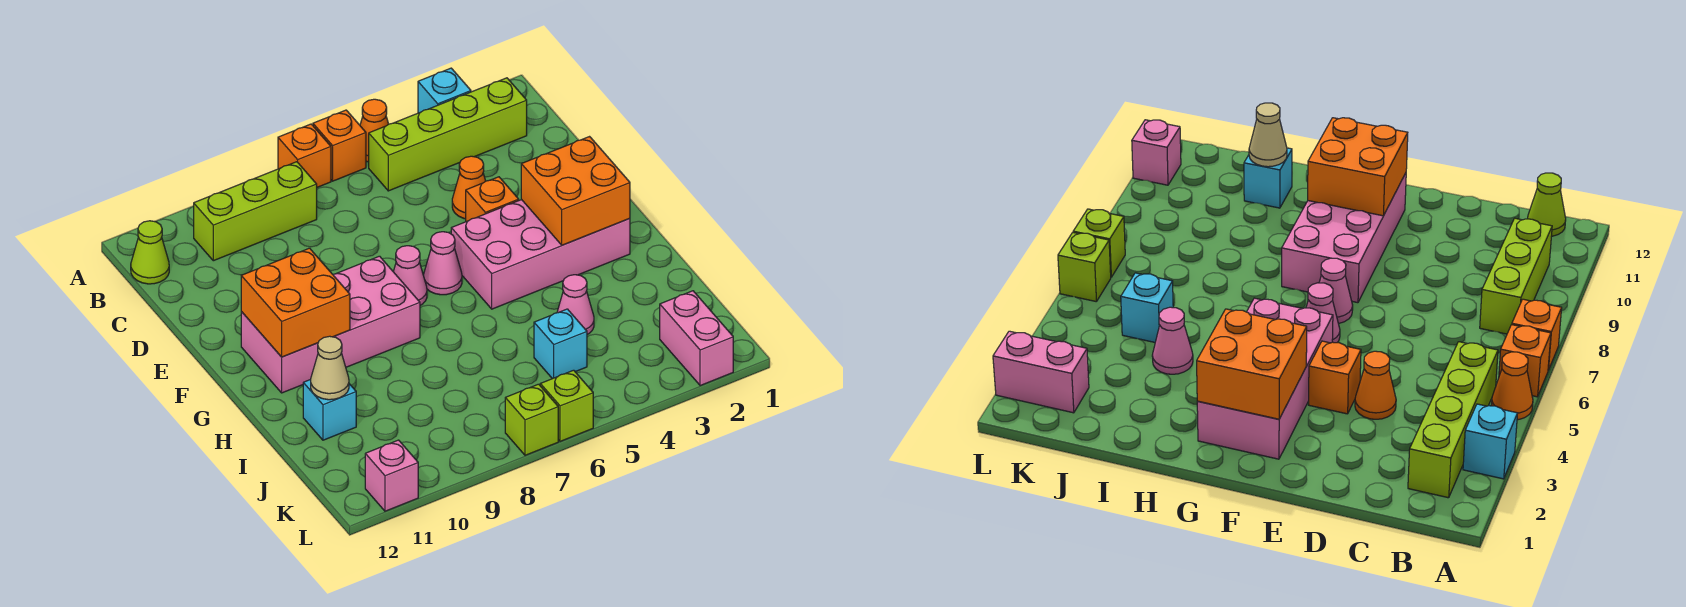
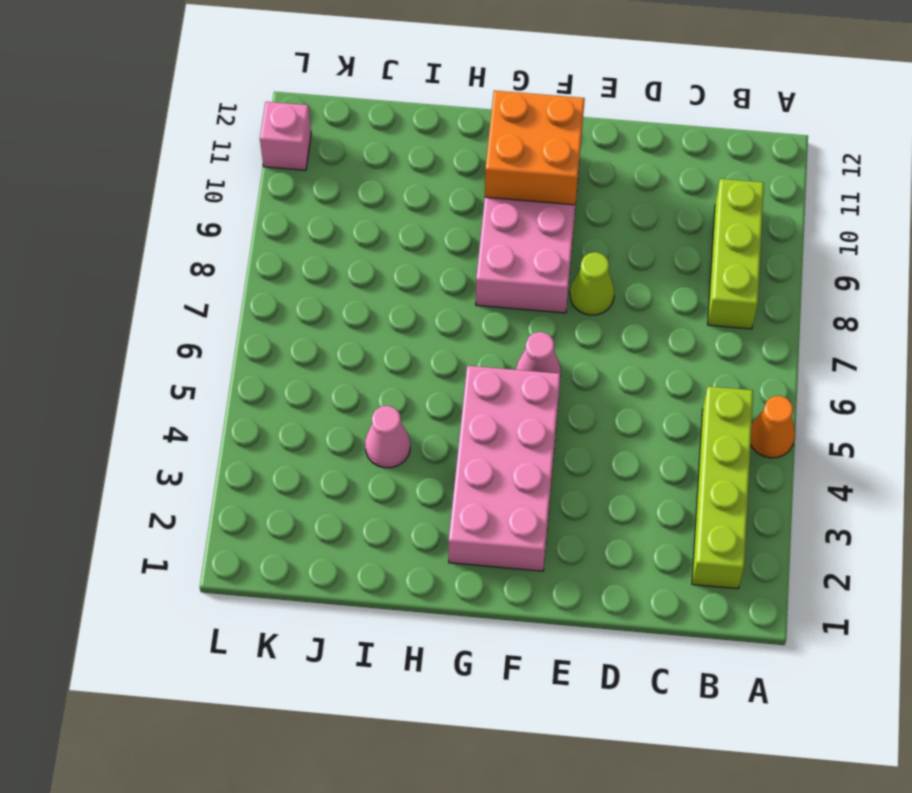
lime 1x1 cone [570,252,614,315] -> lime 1x1 cone moved to [131,221,169,284]
none -> cyan 1x1 brick [418,68,471,113]
none -> orange 1x1 brick [313,110,366,181]
none -> orange 1x1 brick [278,124,331,187]

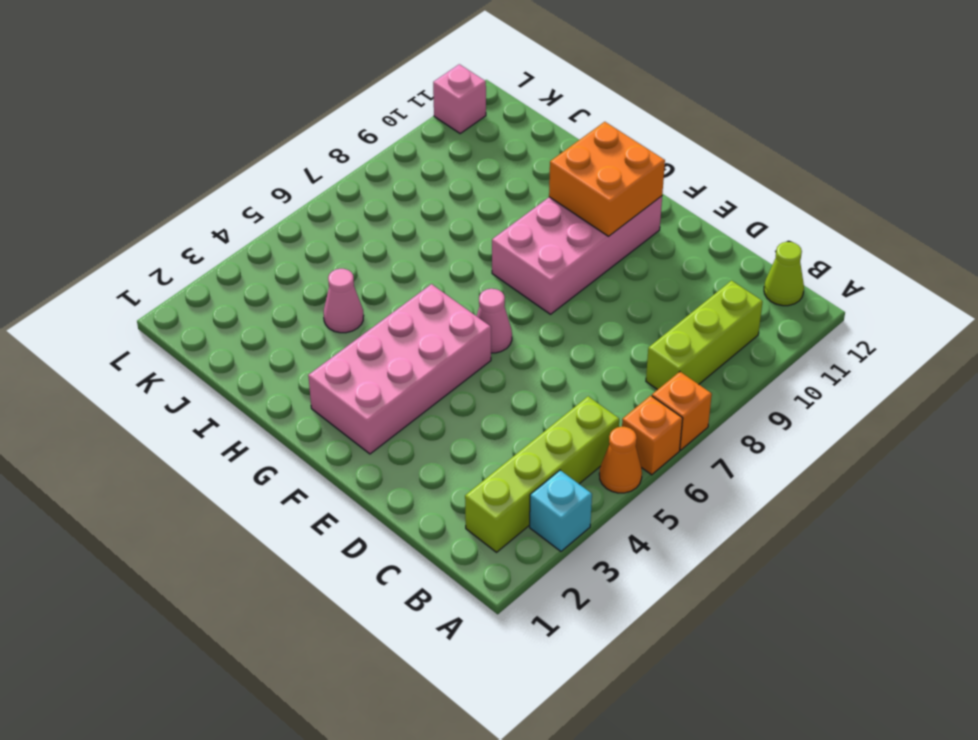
none -> orange 1x1 cone [452,156,485,219]
none -> orange 1x1 brick [466,177,519,222]
none -> pink 1x1 cone [393,246,427,305]

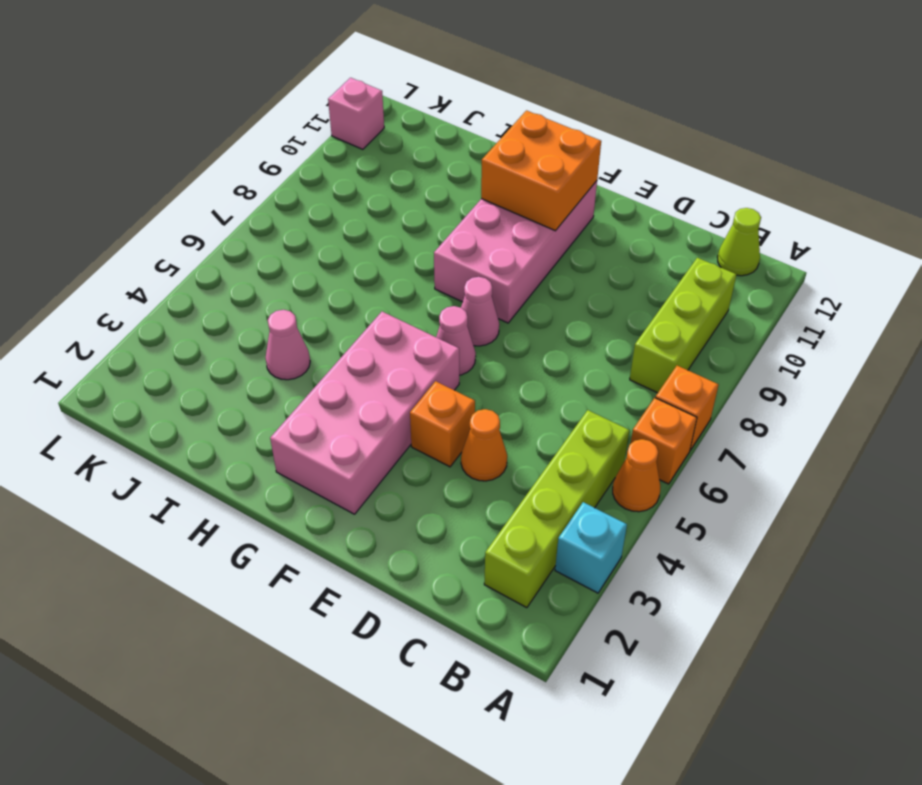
none -> cyan 1x1 brick [303,379,356,440]
none -> cyan 1x1 brick [534,309,587,379]
none -> pink 1x2 brick [660,291,733,386]

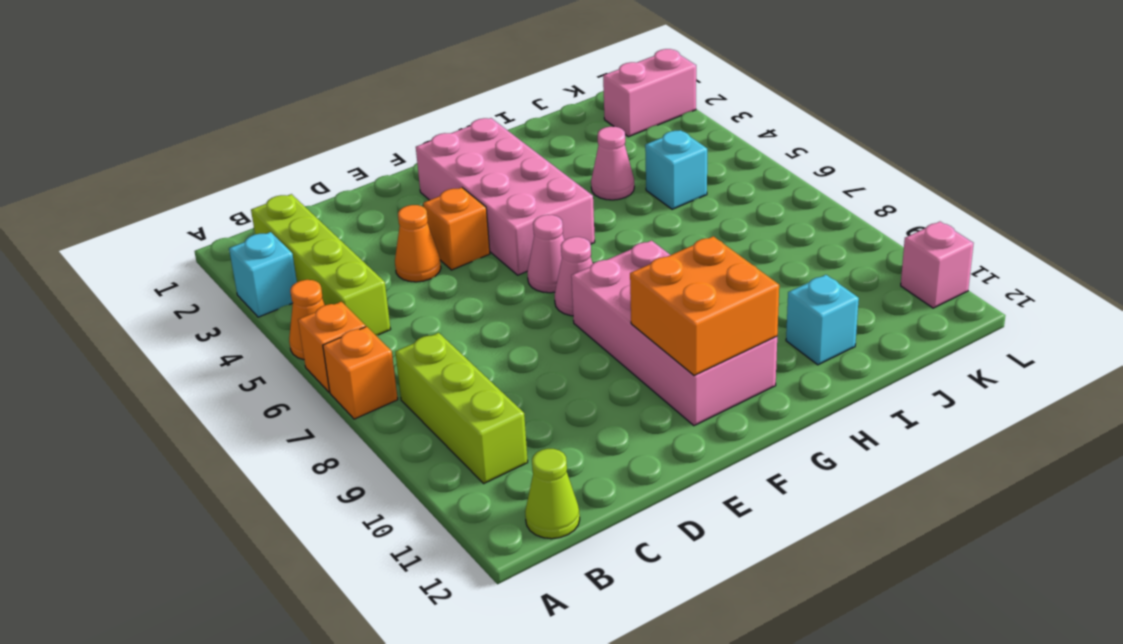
none -> lime 1x1 brick [540,370,593,441]
none -> lime 1x1 brick [505,384,558,455]
none -> orange 2x2 brick [521,137,630,245]

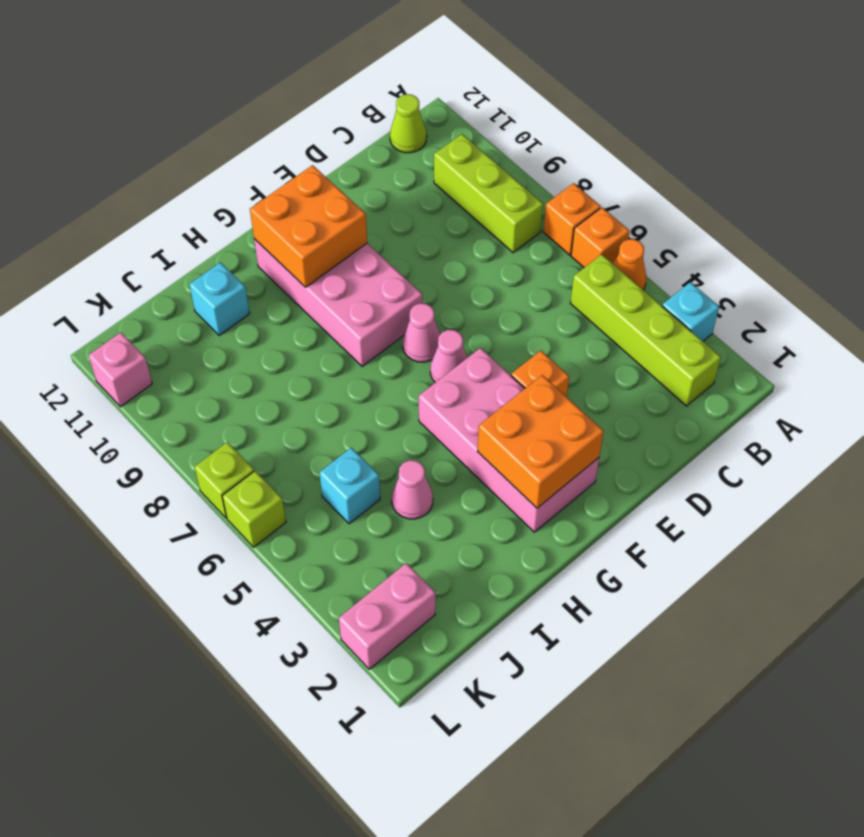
none -> orange 1x1 cone [452,156,485,219]
none -> tan 1x1 cone [311,336,349,400]

